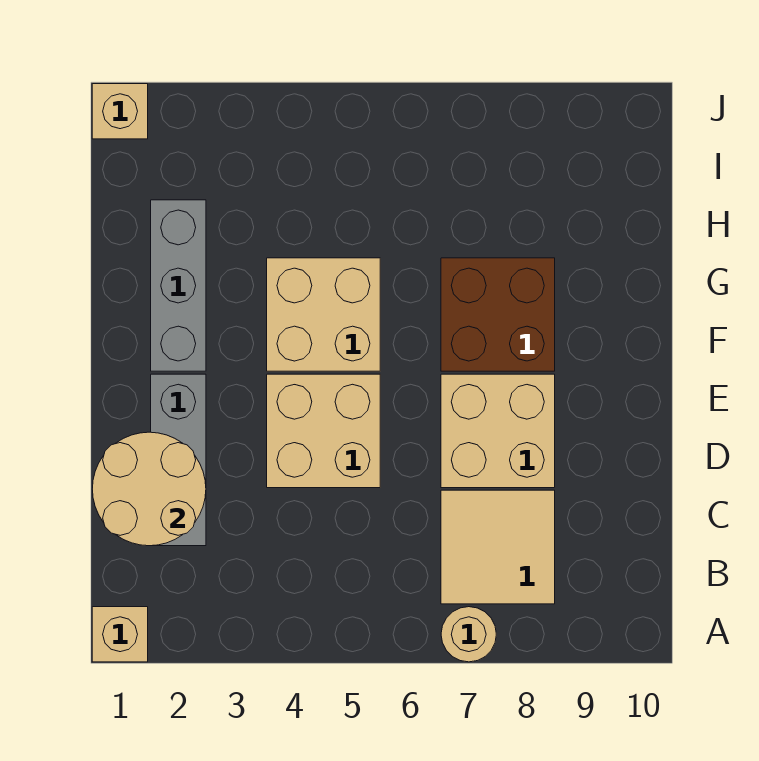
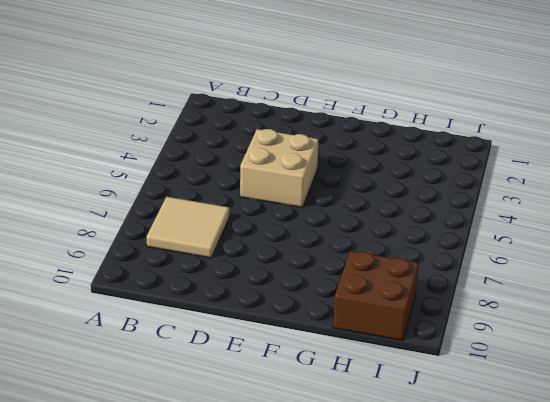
brown 2x2 brick [333,251,419,341] -> brown 2x2 brick moved to [441,258,555,371]
none -> tan 1x1 brick [92,607,148,662]
none -> tan 1x1 round brick [441,607,496,662]

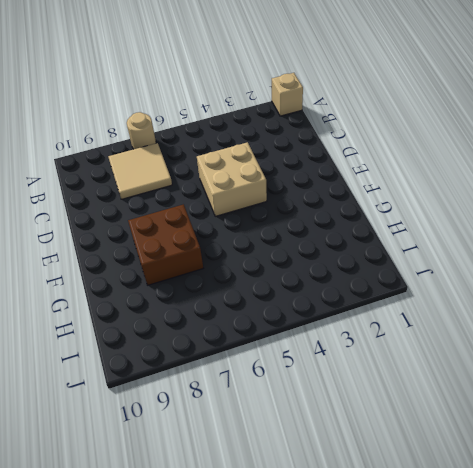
none -> grey 1x3 brick [151,374,206,546]
none -> tan 2x2 brick [441,374,555,488]

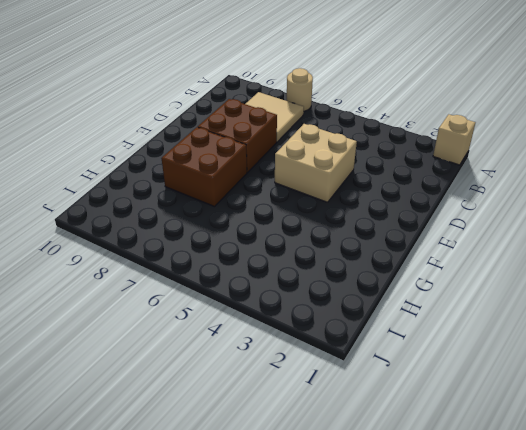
brown 2x2 brick [198,99,277,172] -> tan 2x2 brick [441,374,555,488]
none -> grey 1x3 brick [151,374,206,546]
none -> grey 1x3 brick [151,200,206,371]

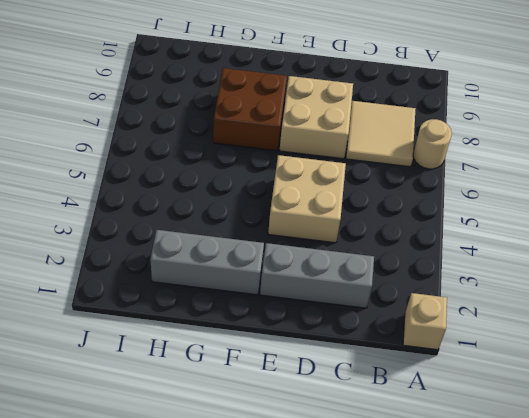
none -> tan 2x2 brick [267,258,380,371]
none -> tan 1x1 brick [92,84,148,139]

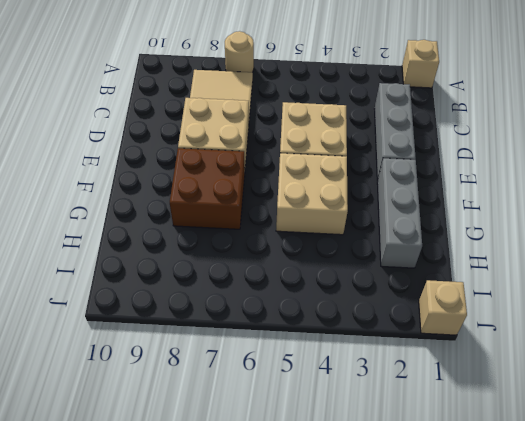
none -> tan 2x2 round brick [92,432,206,546]

